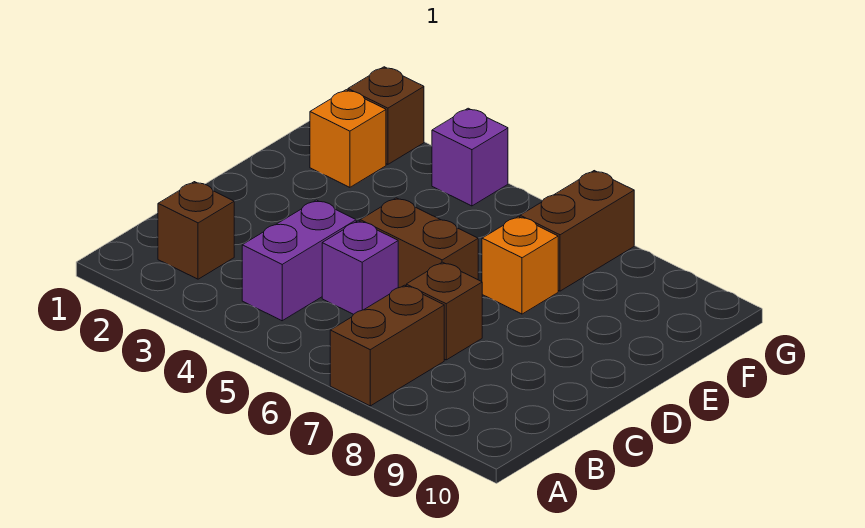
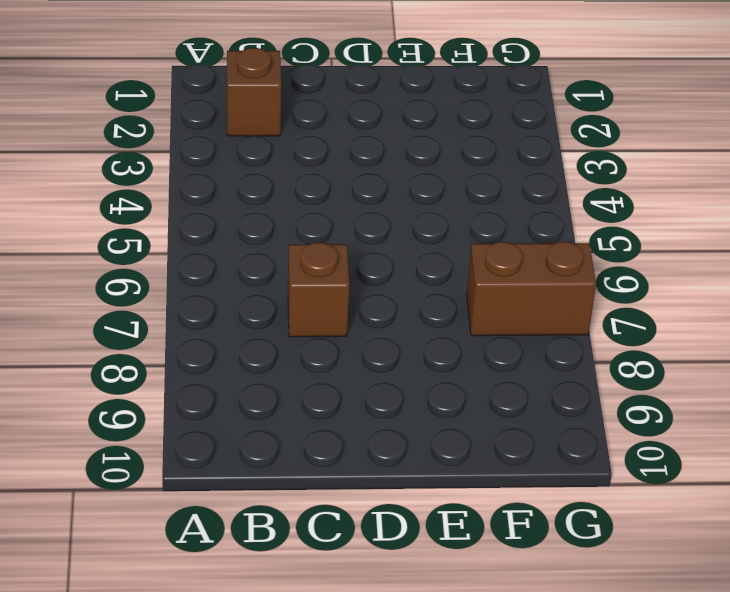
none -> brown 1x2 brick [330,285,444,406]
none -> purple 1x2 brick [242,200,356,321]

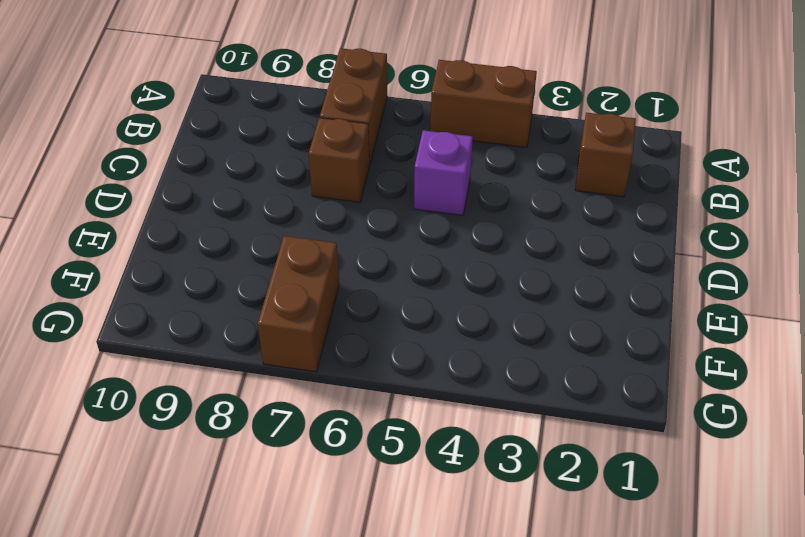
brown 1x2 brick [430,60,537,147] -> brown 1x2 brick moved to [360,198,478,288]
none -> purple 1x2 brick [242,200,356,321]
none -> orange 1x1 brick [482,216,558,314]

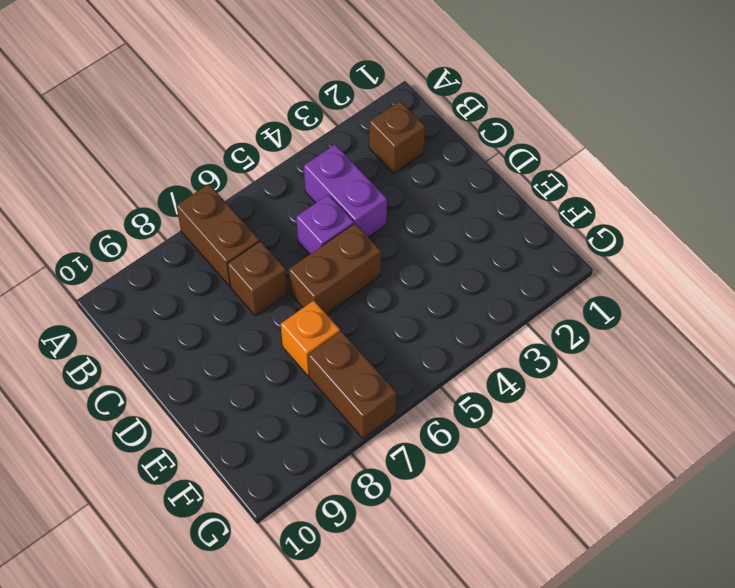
none -> orange 1x1 brick [310,90,386,187]
none -> brown 1x1 brick [348,67,424,164]

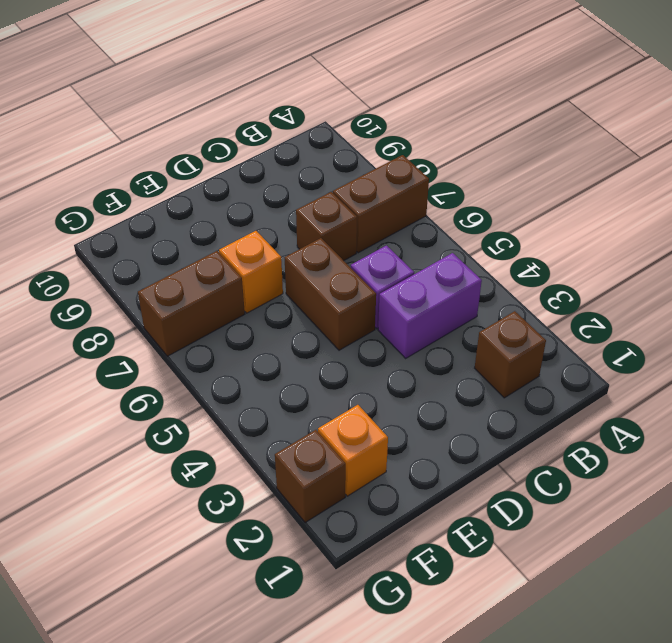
none -> purple 1x1 brick [432,108,508,206]

